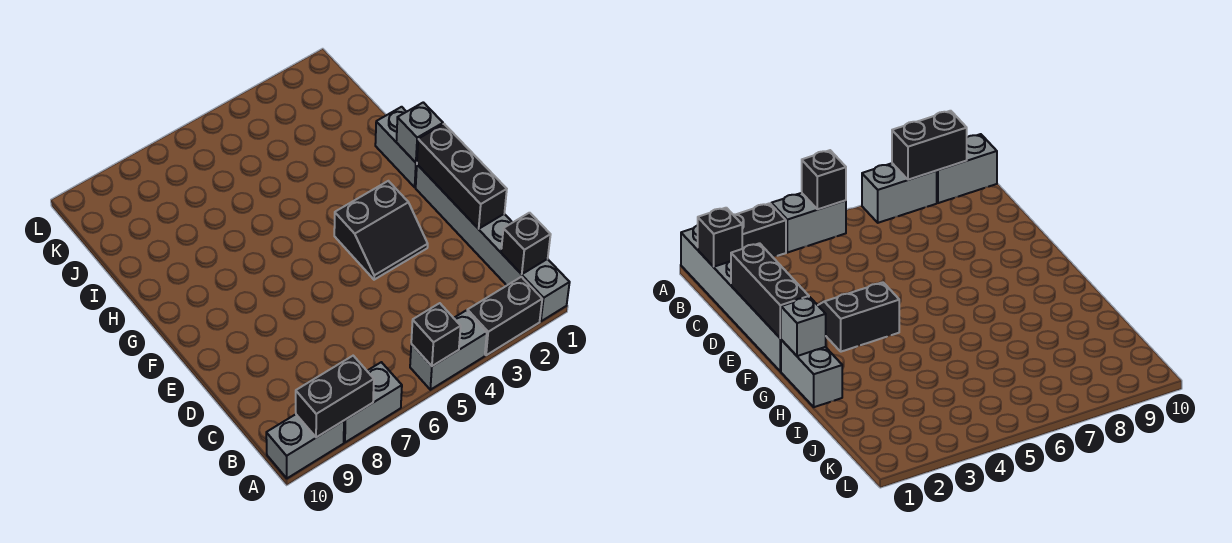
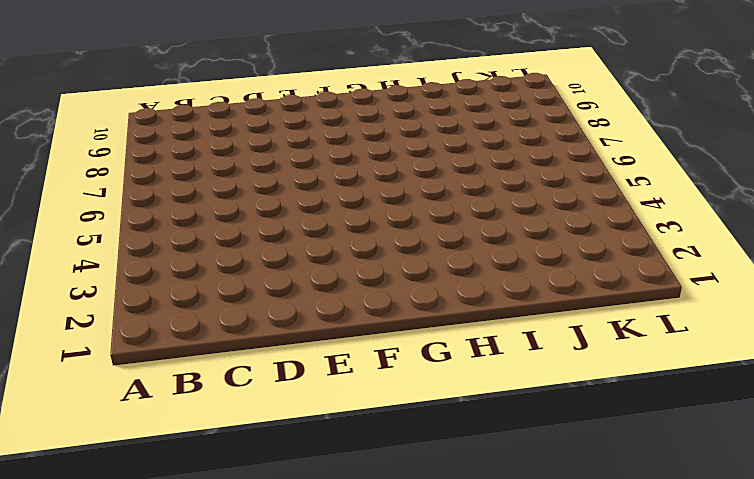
none -> grey 1x6 brick [416,165,570,321]
none -> black 1x2 brick [467,277,542,355]
none -> grey 1x2 brick [410,311,487,390]

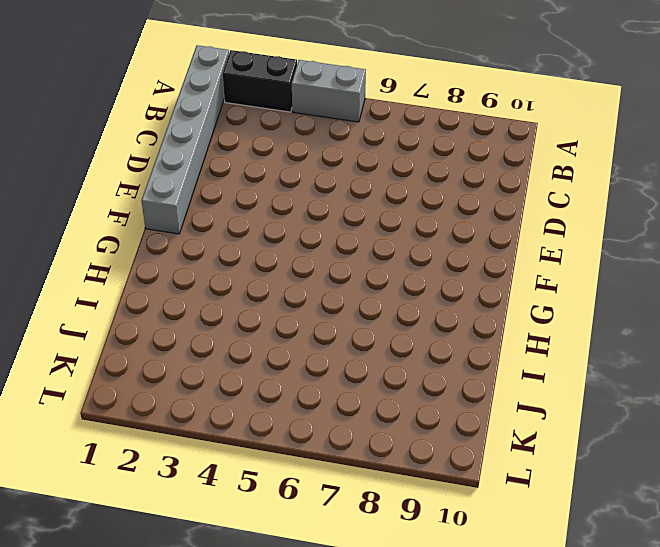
none -> grey 1x2 brick [344,362,402,442]
none -> grey 1x2 brick [266,414,344,478]
none -> black 2x2 slope [334,181,428,280]

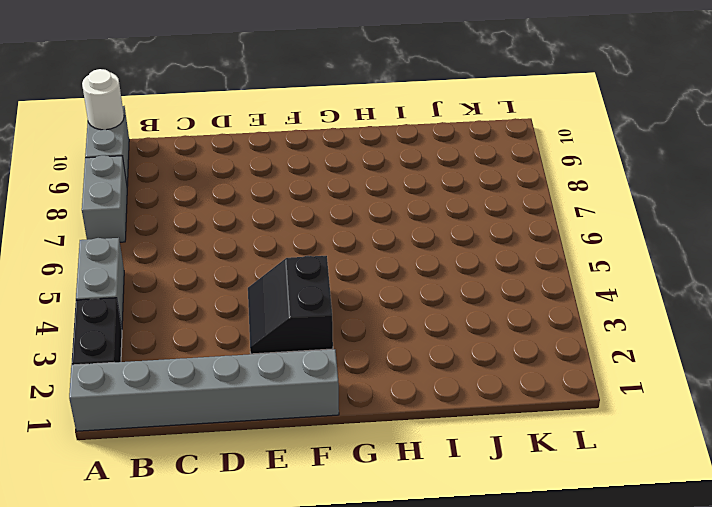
white 1x1 round brick [82,69,124,130] -> none
none -> grey 1x2 brick [375,107,417,187]
none -> black 1x1 brick [411,303,461,366]
none -> black 1x2 brick [296,356,374,437]

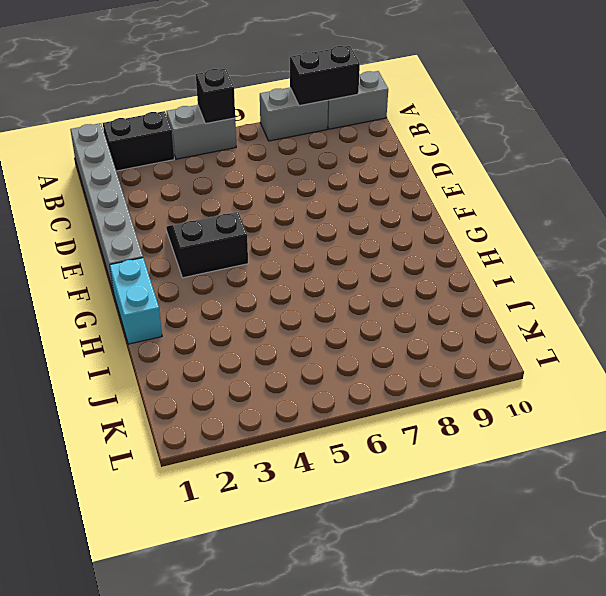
cyan 1x2 brick [110,258,162,344] -> grey 1x2 brick [375,107,417,187]
none -> black 1x1 brick [501,213,551,274]
none -> black 1x3 brick [417,124,507,229]
none -> grey 1x1 brick [396,102,443,163]

